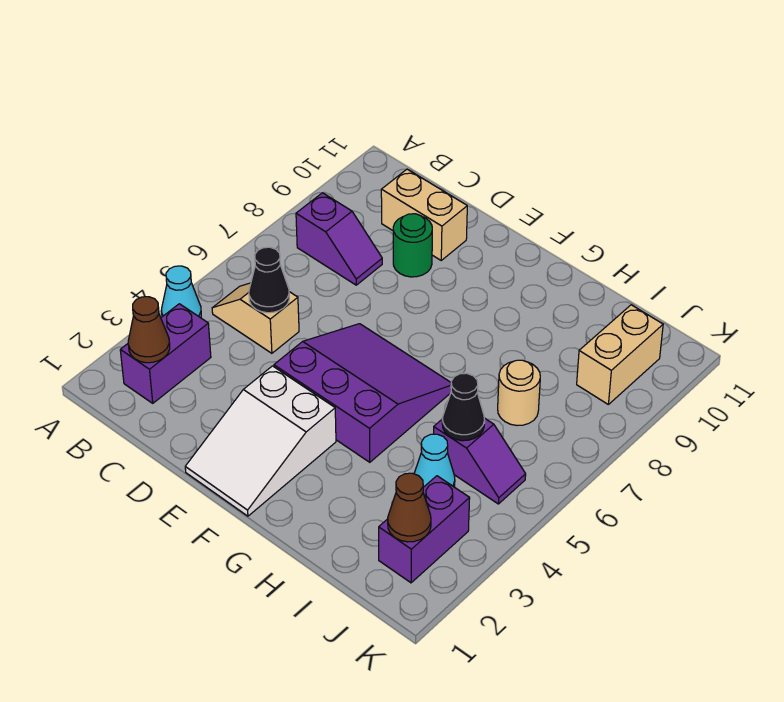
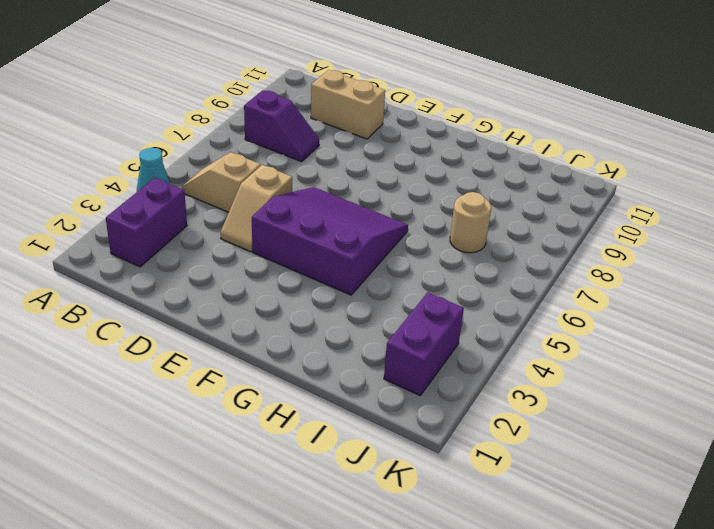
tan 1x2 slope [220,165,292,252] -> none
none -> green 1x1 round brick [393,214,432,277]
none -> white 2x3 slope [185,366,336,516]
none -> cyan 1x1 cone [414,434,455,487]

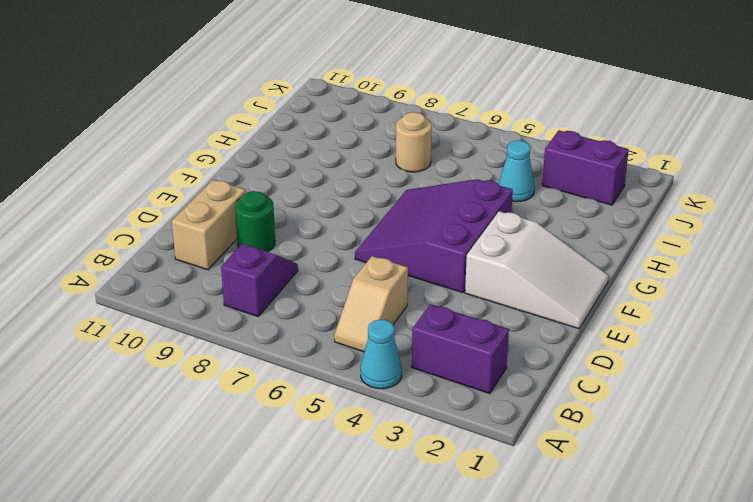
none -> purple 1x2 slope [434,418,526,504]
none -> tan 1x2 brick [577,305,663,404]
none -> brown 1x1 cone [128,297,170,363]

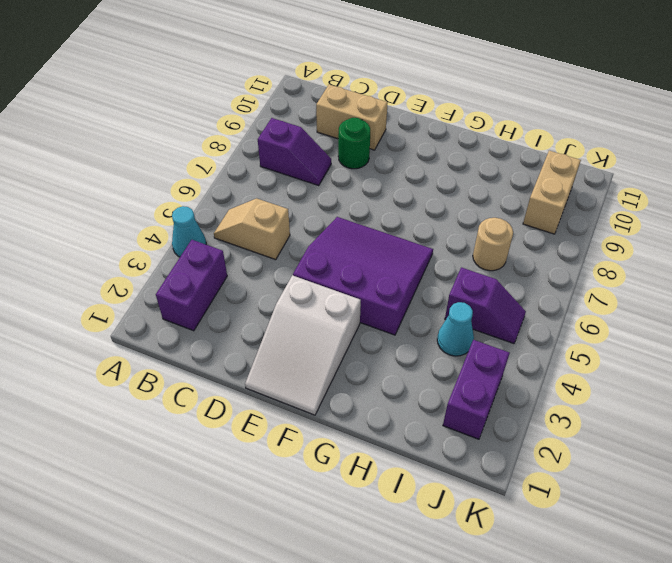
none -> brown 1x1 cone [128,297,170,363]
none -> black 1x1 cone [249,247,289,313]
none -> black 1x1 cone [442,373,485,441]

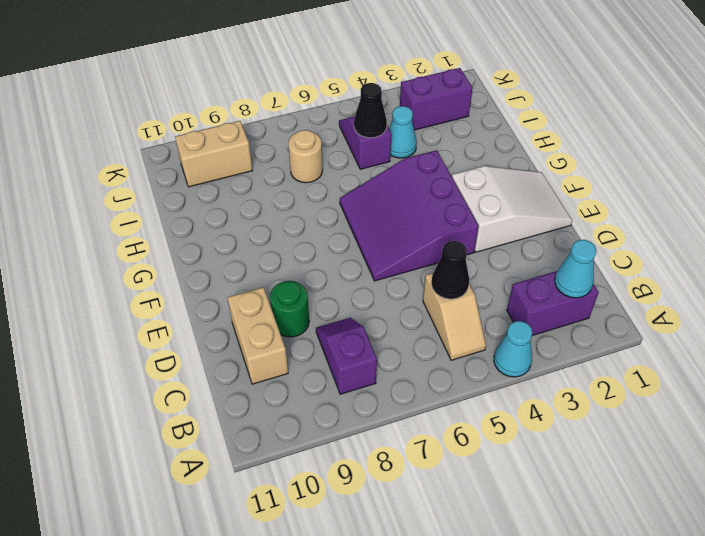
cyan 1x1 cone [555,240,597,298] -> brown 1x1 cone [128,297,170,363]
none -> brown 1x1 cone [388,473,431,542]

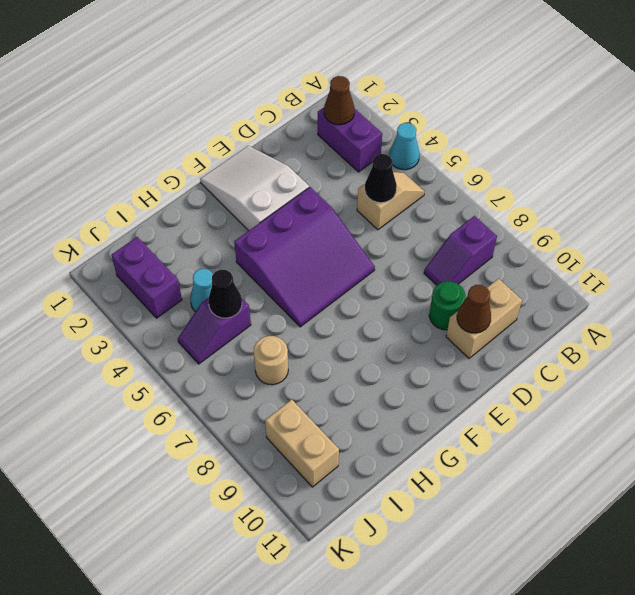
brown 1x1 cone [457,285,491,333] -> brown 1x1 cone moved to [388,473,431,542]

